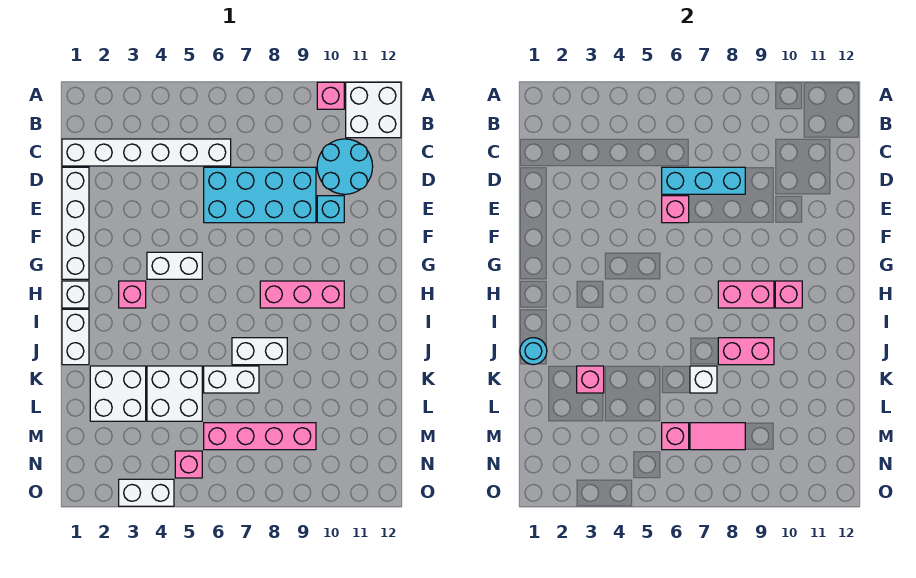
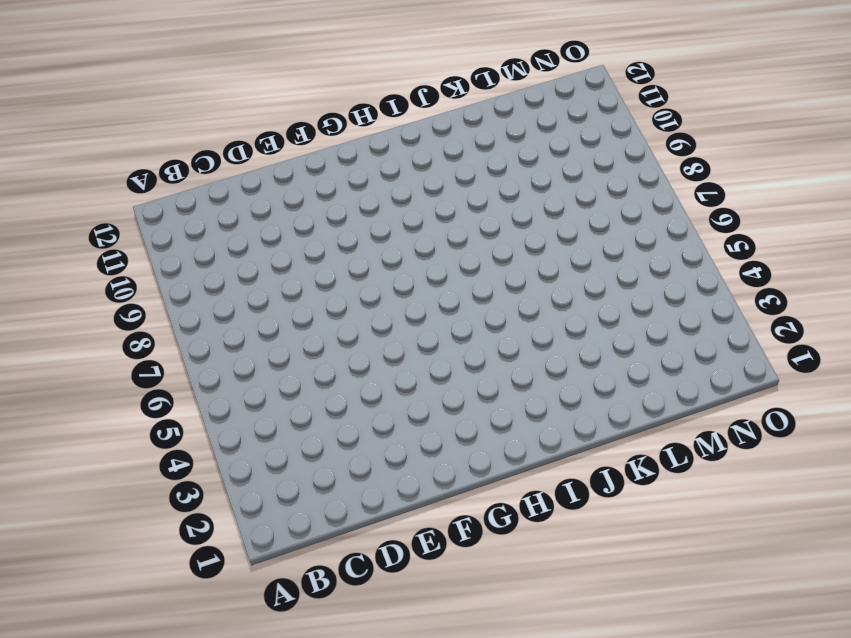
none -> pink 1x1 brick [317,82,344,109]
none -> white 2x2 brick [346,82,401,138]
none -> white 1x6 brick [62,139,231,166]

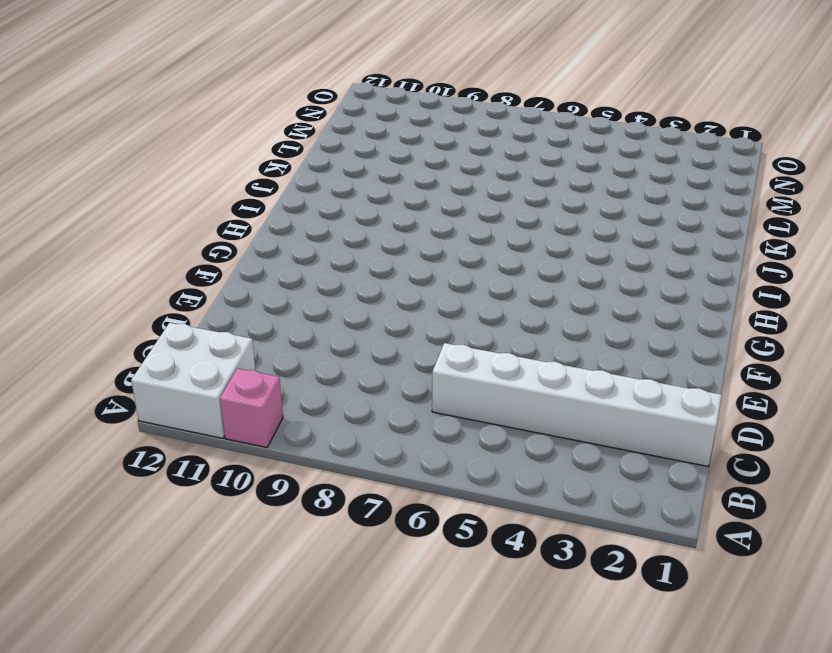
none -> cyan 2x2 round brick [317,139,373,194]
none -> white 1x4 brick [62,167,89,279]
none -> cyan 2x4 brick [204,167,316,223]

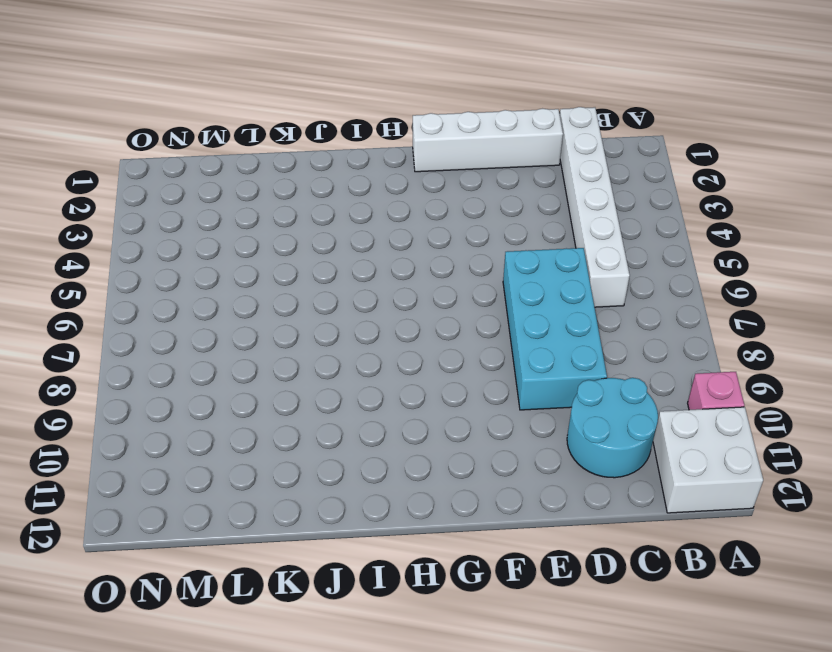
none -> cyan 1x1 brick [317,196,344,223]
none -> white 1x2 brick [147,252,202,279]
none -> white 1x1 brick [62,281,89,308]

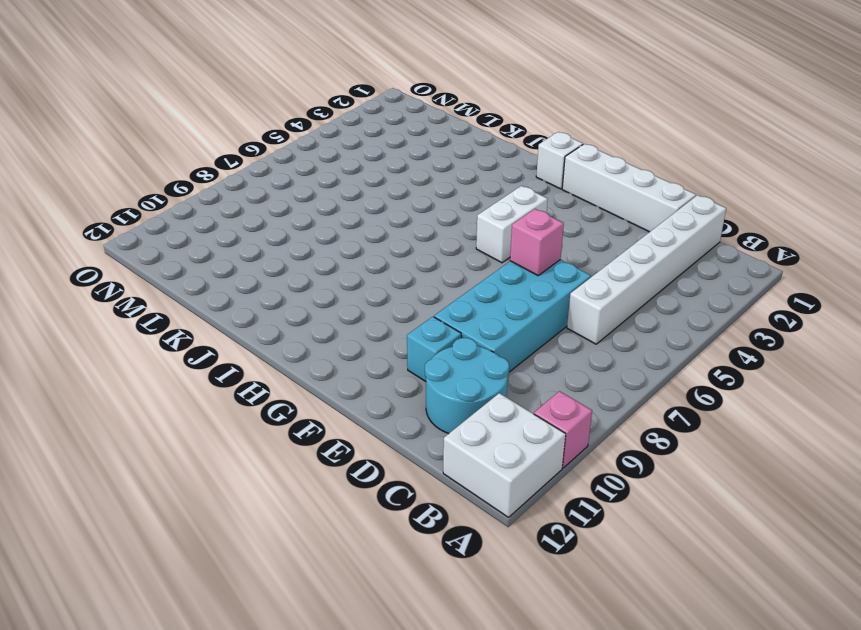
none -> pink 1x1 brick [119,281,146,308]
none -> pink 1x3 brick [260,281,344,308]
none -> white 1x2 brick [62,309,89,365]

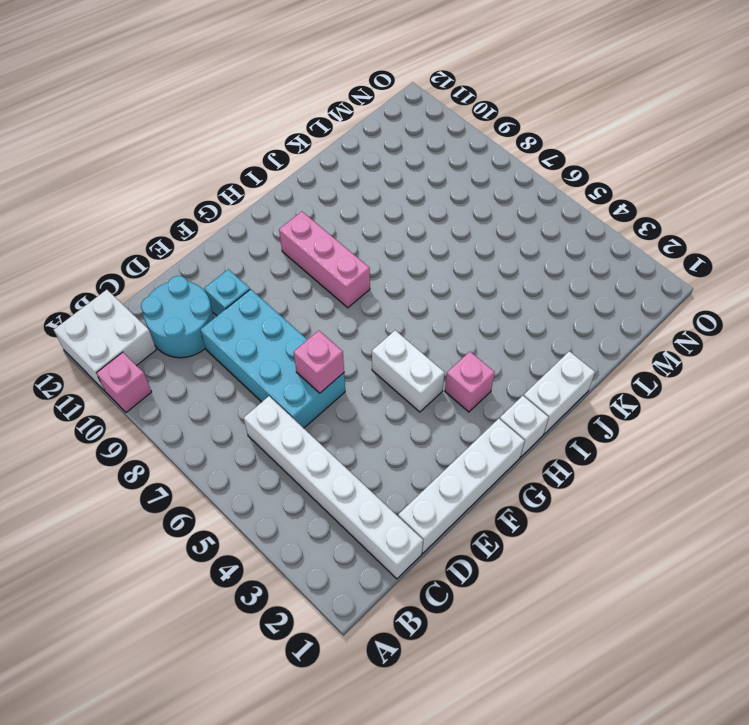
none -> white 1x2 brick [232,338,287,365]
none -> white 2x2 brick [90,366,146,421]
none -> white 2x2 brick [147,366,202,421]

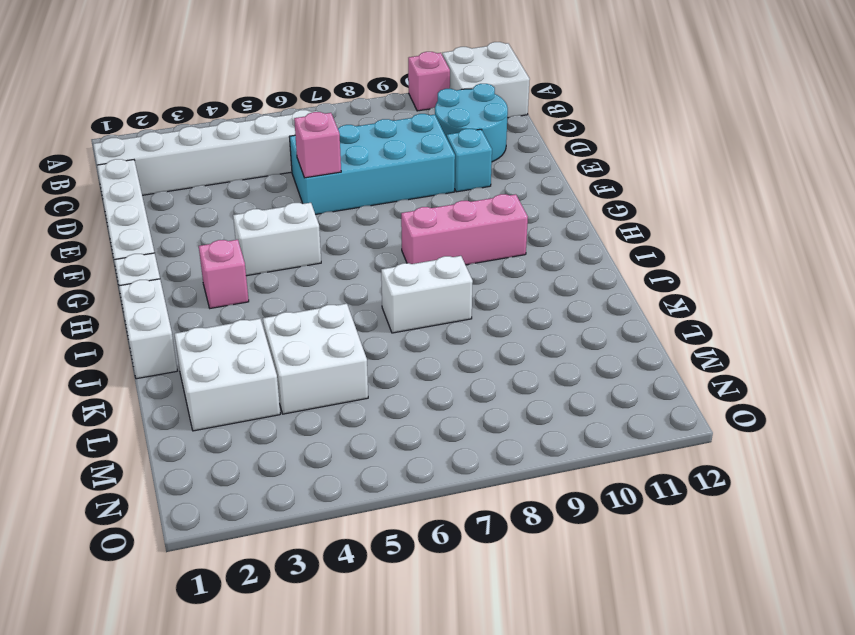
none -> white 1x2 brick [204,366,259,393]
none -> pink 1x4 brick [204,423,316,450]
none -> pink 1x1 brick [175,451,202,478]

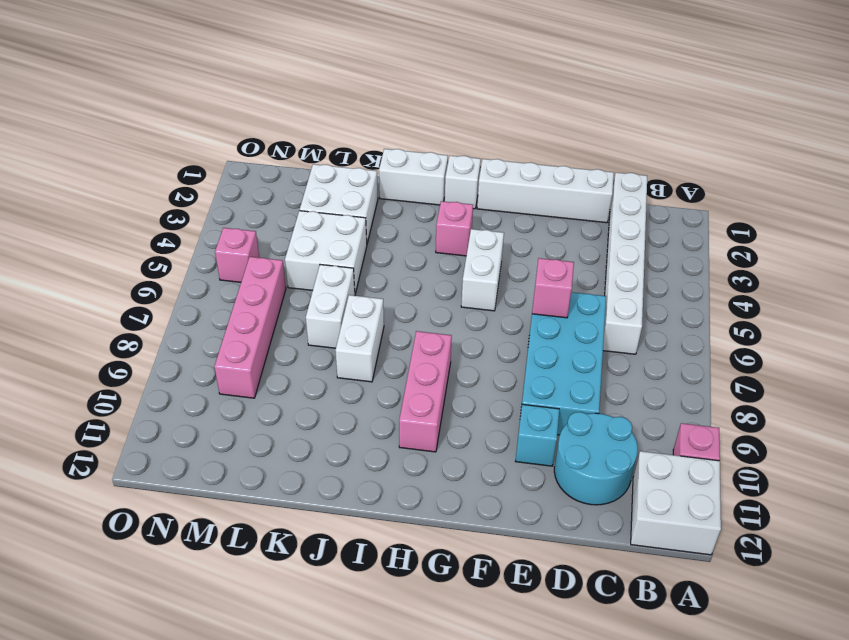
none -> white 1x2 brick [119,479,174,506]
none -> cyan 1x3 brick [662,167,745,194]
none -> pink 1x2 brick [718,281,774,308]

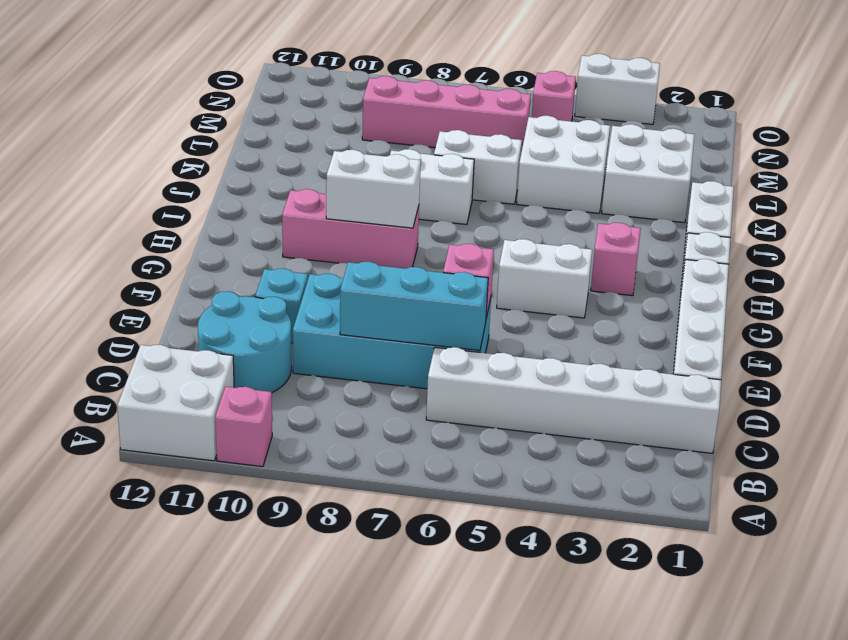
white 1x2 brick [326,150,421,228] -> pink 1x2 brick [718,281,774,308]
none -> pink 1x1 brick [775,281,802,308]
none -> cyan 1x1 round brick [520,338,547,365]
none -> pink 1x2 brick [718,338,774,365]

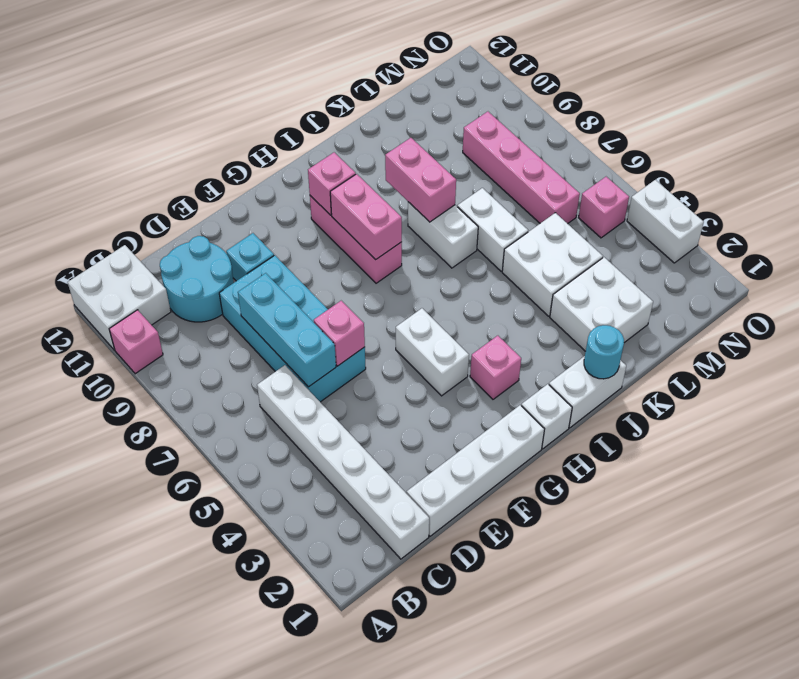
none -> pink 1x1 brick [577,366,604,393]
none -> white 1x1 brick [690,366,717,393]
none -> pink 1x1 brick [662,423,689,450]

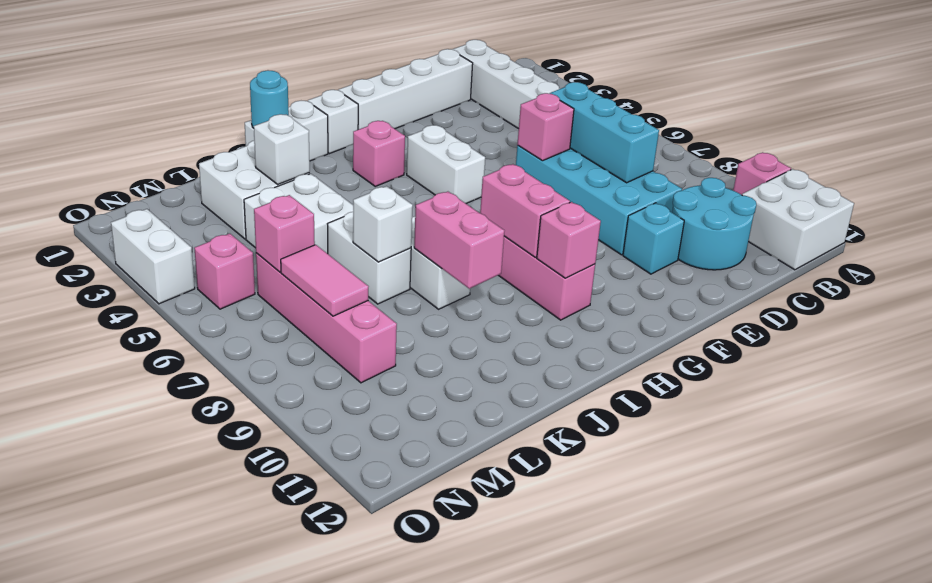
white 1x1 brick [254,114,310,184] -> pink 1x1 brick [577,366,604,393]

